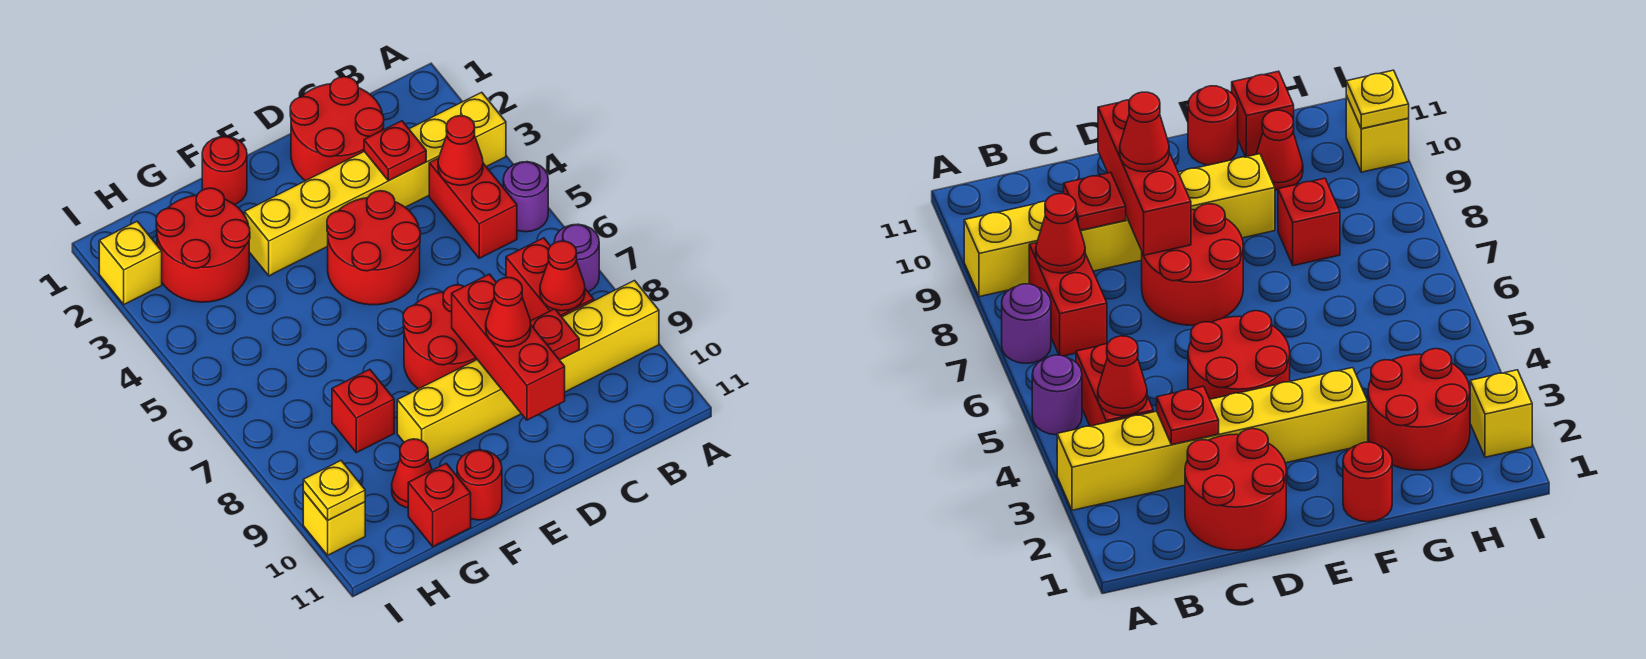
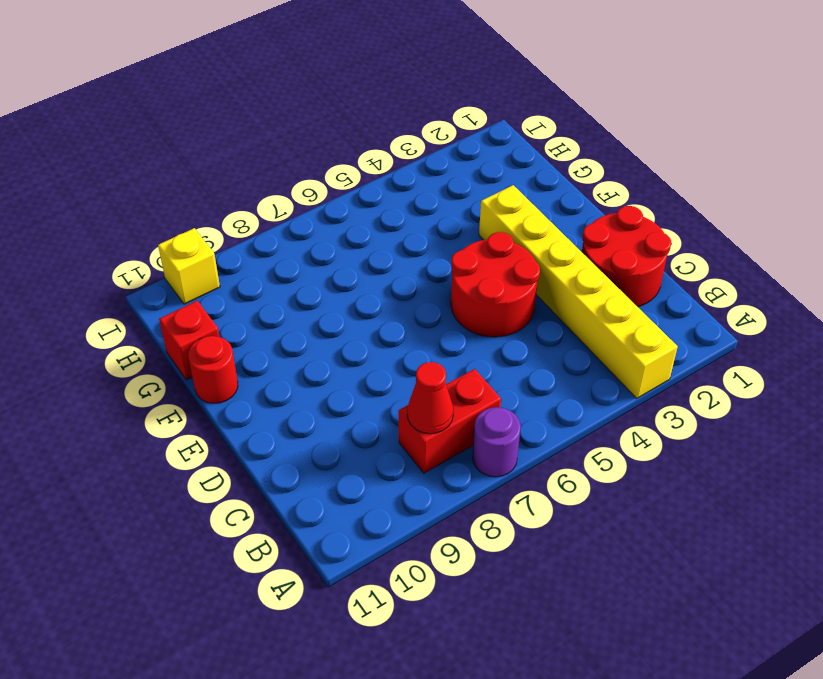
none -> purple 1x1 round brick [503,162,548,232]
none -> yellow 1x6 brick [397,281,659,460]
none -> red 1x2 brick [429,158,517,258]

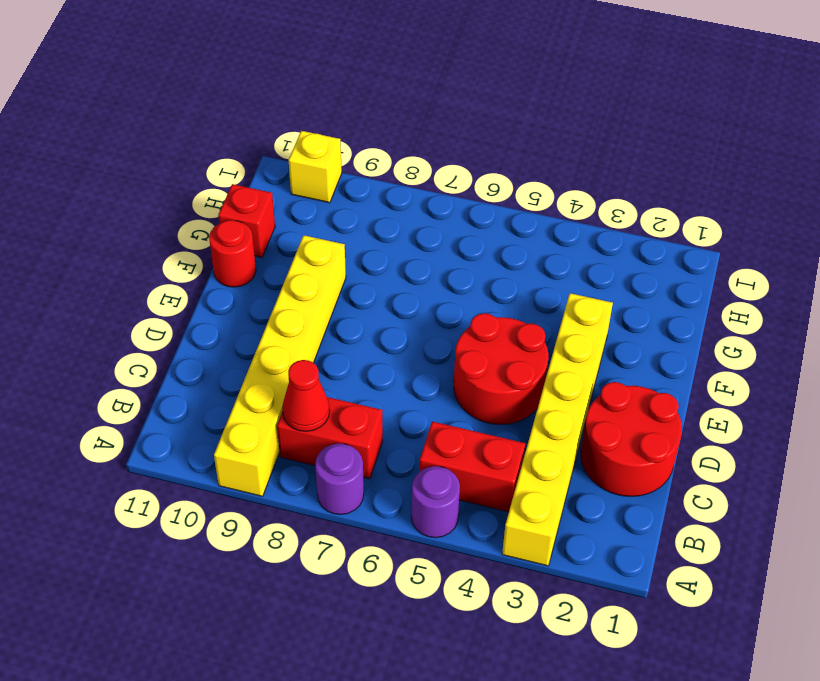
none -> red 2x2 round brick [403,285,477,389]
none -> red 1x1 round brick [202,137,247,205]
none -> red 2x2 round brick [156,188,250,302]

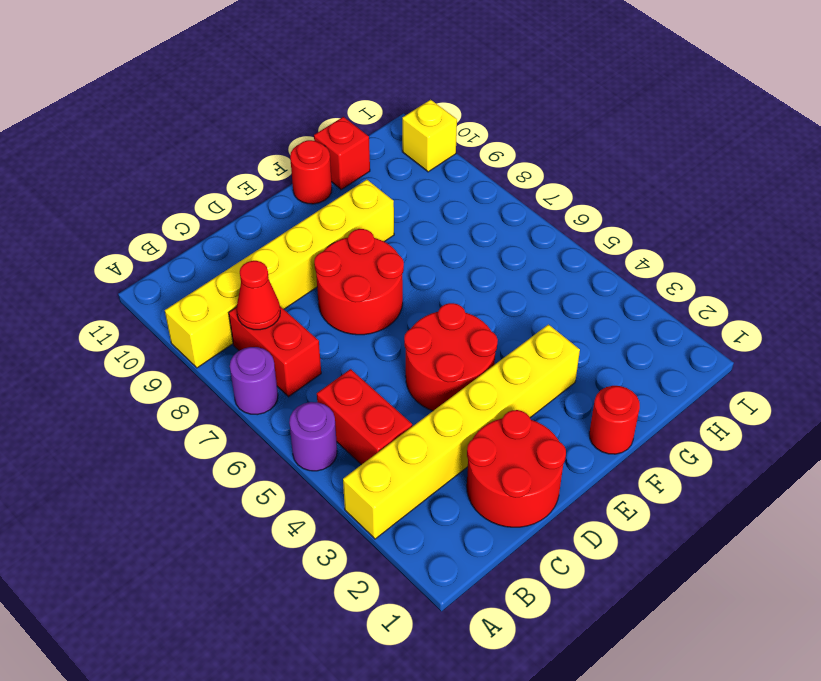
none -> red 2x2 round brick [156,188,250,302]
none -> red 1x1 brick [332,369,394,453]
none -> red 1x1 cone [392,439,432,508]

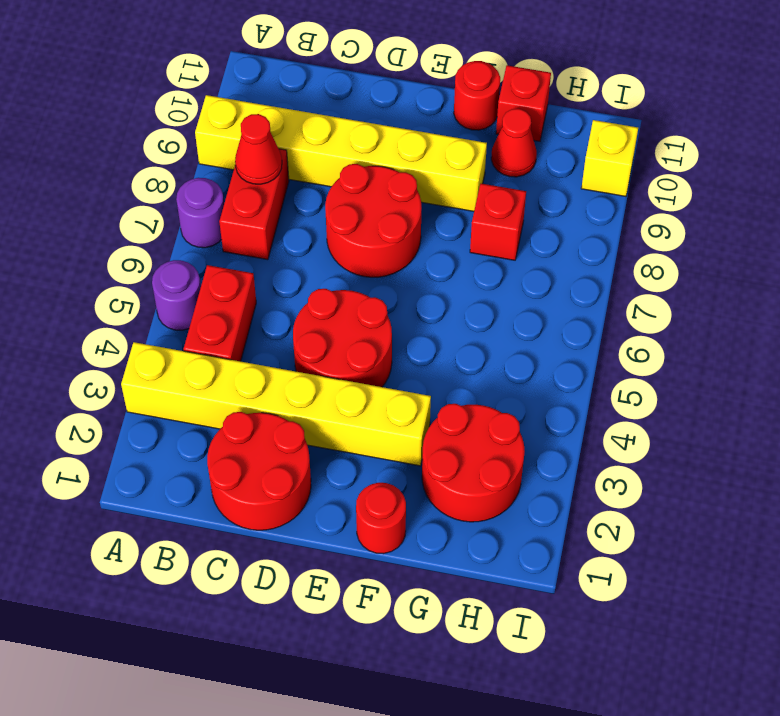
none -> yellow 1x1 brick [99,221,162,304]
none -> red 1x1 cone [438,116,483,185]
none -> red 1x1 plate [364,121,426,181]

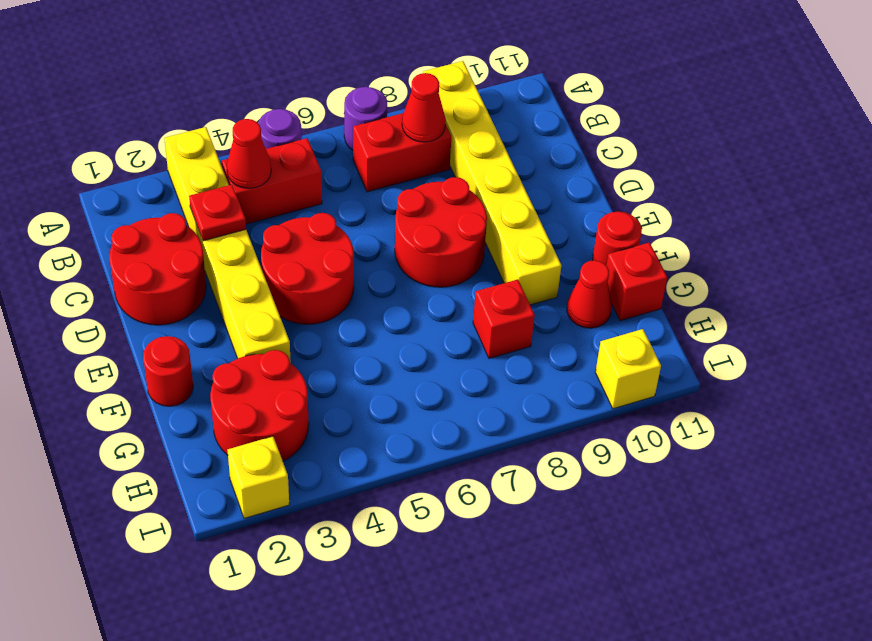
none -> red 1x1 plate [530,309,579,360]
none -> red 1x3 brick [452,274,565,420]
none -> yellow 1x1 plate [303,461,365,520]

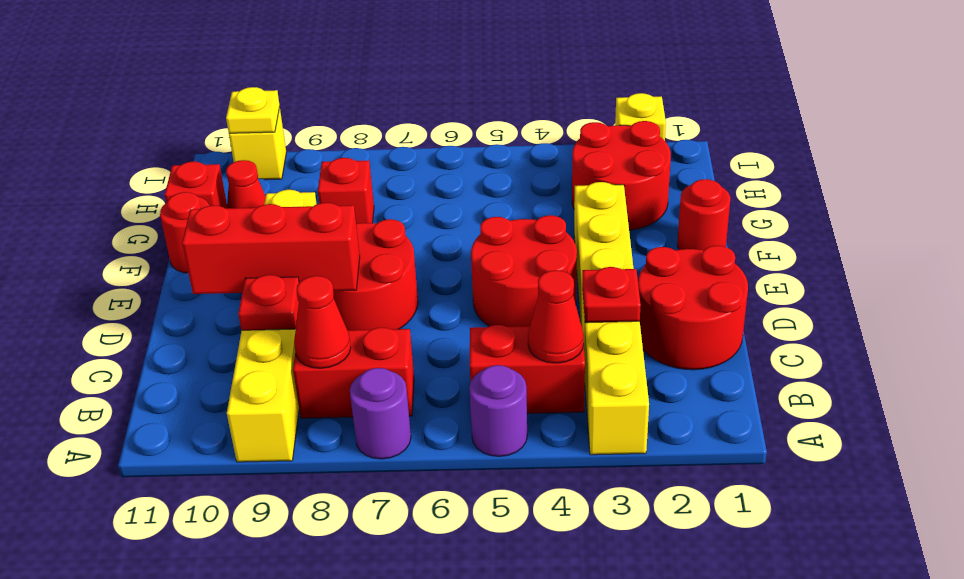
none -> red 1x1 cone [486,277,531,347]

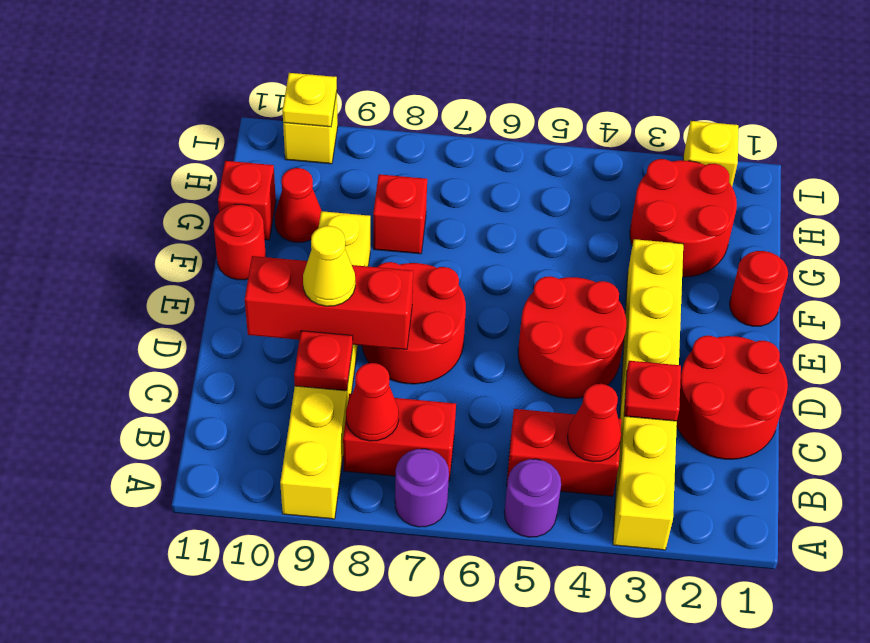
yellow 1x1 cone [303,226,355,306] -> red 1x1 cone [486,277,531,347]

